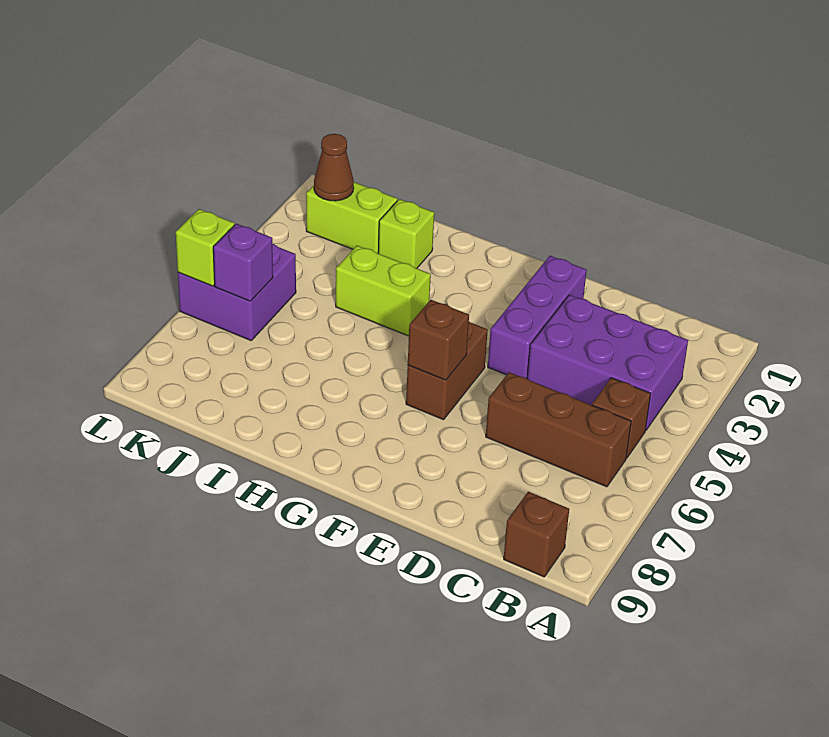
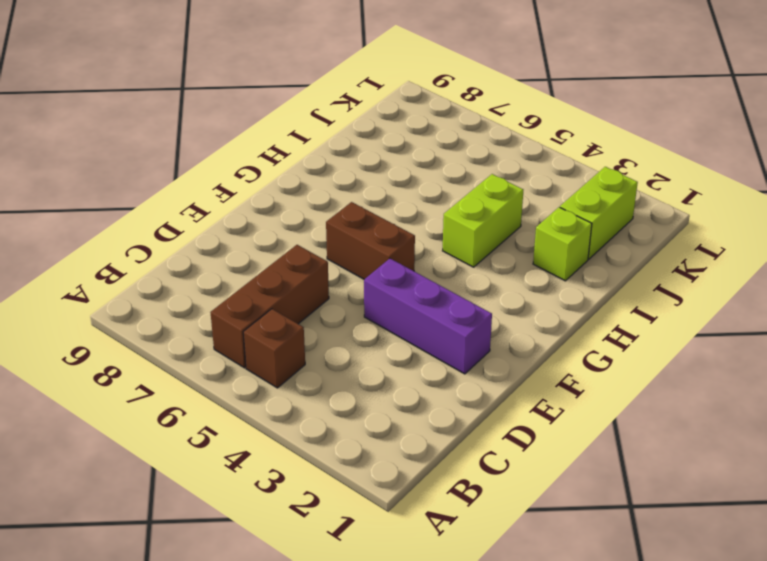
none -> purple 2x3 brick [527,295,688,431]
none -> brown 1x1 brick [504,492,569,577]
none -> purple 2x2 brick [178,244,296,341]

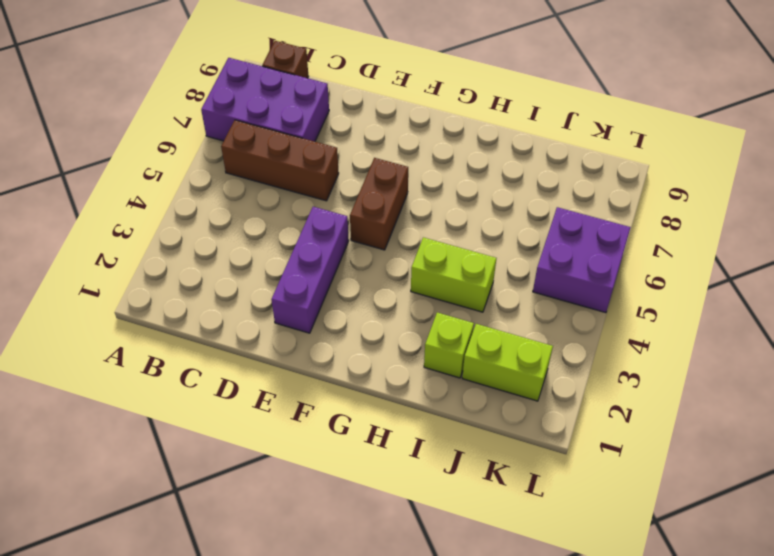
purple 2x3 brick [201,58,329,141] -> purple 2x3 brick moved to [527,295,688,431]
none -> brown 1x1 brick [592,378,651,458]
none -> brown 1x1 brick [408,300,469,380]
none -> brown 1x1 cone [314,134,354,201]

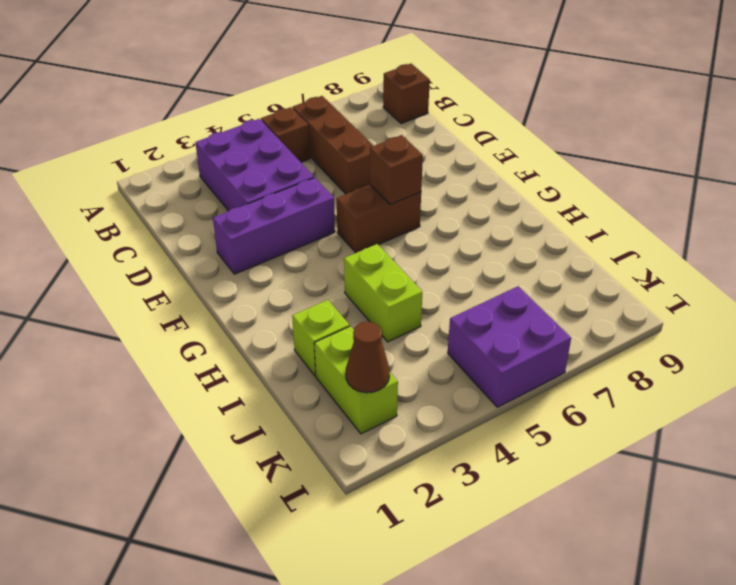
none -> purple 1x1 brick [213,224,273,301]
none -> lime 1x1 brick [176,209,235,286]

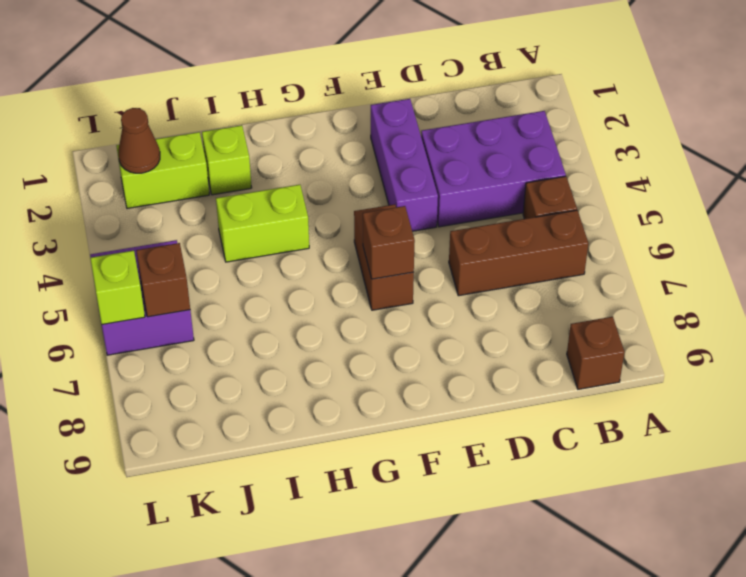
brown 1x1 brick [136,243,190,317] -> purple 1x1 brick [213,224,273,301]

